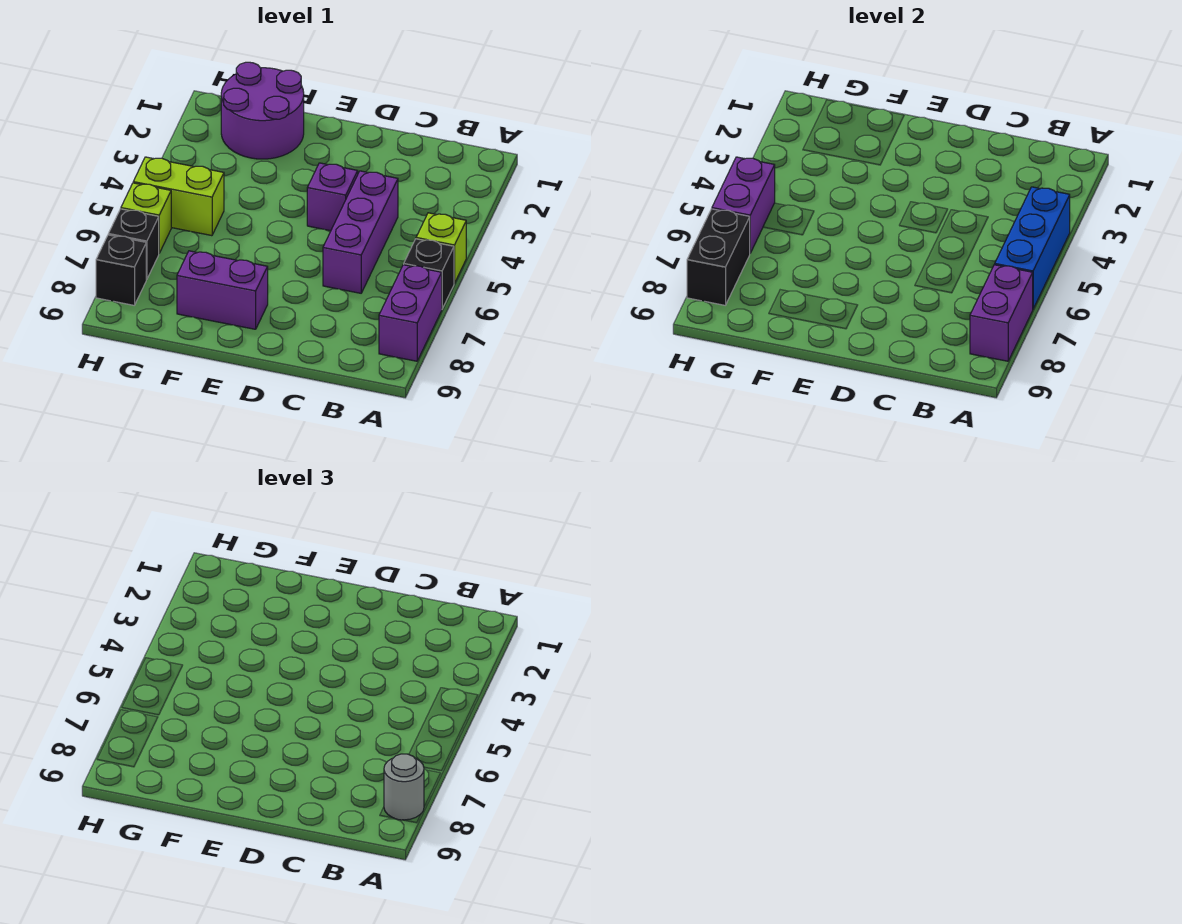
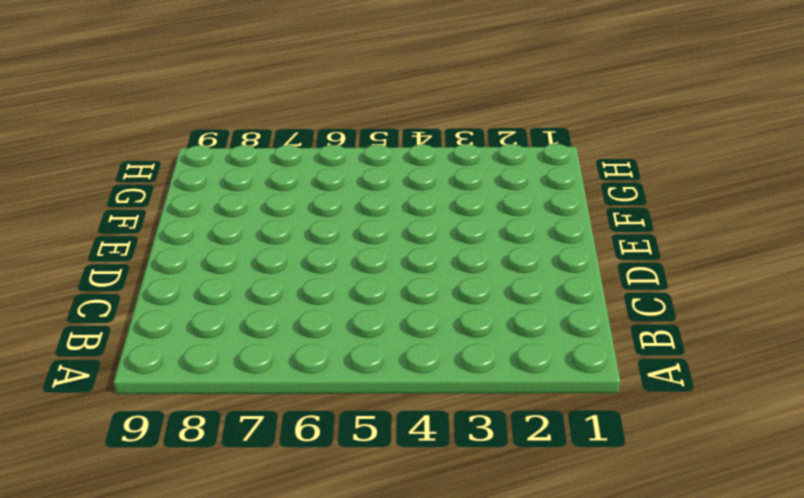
none -> lime 1x1 brick [416,213,466,283]
none -> black 1x1 brick [404,239,454,309]
none -> purple 1x2 brick [379,265,442,361]

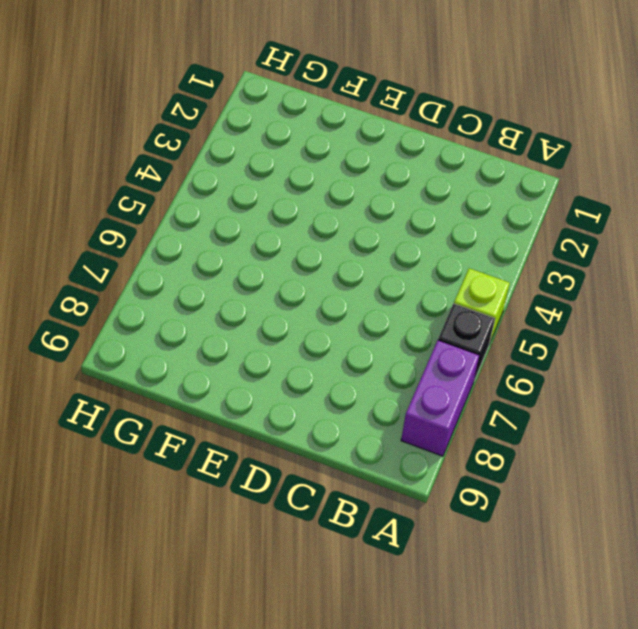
none -> purple 1x3 brick [323,171,398,293]
none -> purple 1x1 brick [307,163,358,231]
none -> purple 1x2 brick [177,251,268,329]

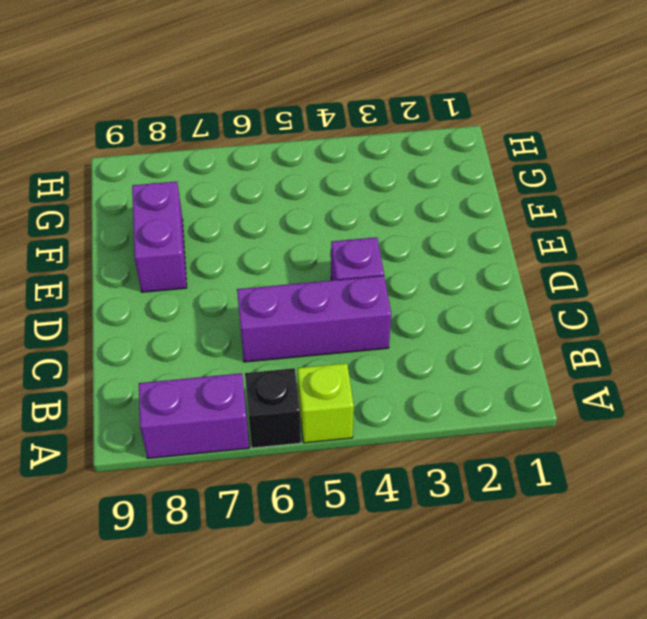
none -> purple 2x2 round brick [221,62,304,159]
none -> lime 1x2 brick [133,157,224,236]
none -> lime 1x1 brick [121,183,171,253]

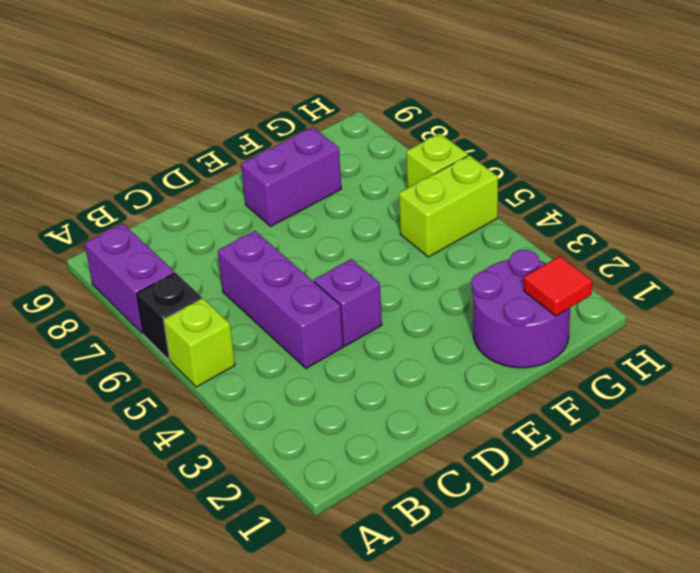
red 1x1 tile [524,256,592,316] -> none
none -> black 1x1 brick [108,209,159,280]
none -> black 1x1 brick [96,235,146,305]
none -> blue 1x3 brick [995,187,1070,309]

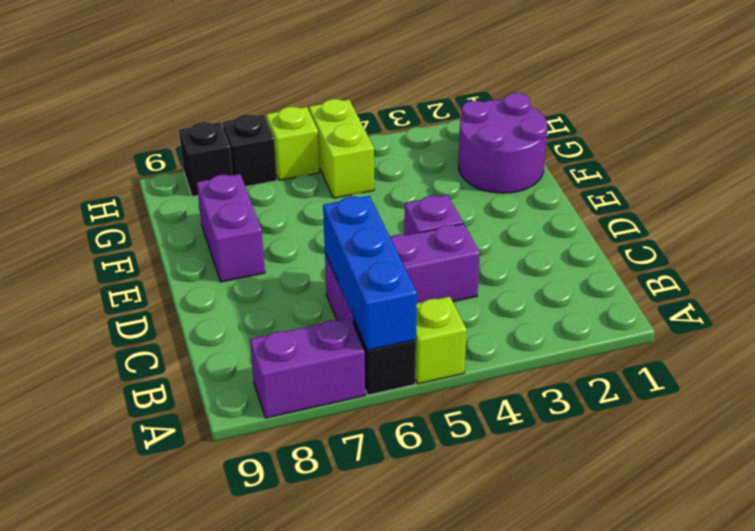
blue 1x3 brick [323,196,417,350] -> blue 1x3 brick turned to [995,187,1070,309]
none -> purple 1x2 brick [970,265,1033,361]
none -> purple 1x2 brick [712,157,775,253]
none -> black 1x2 brick [687,209,750,305]

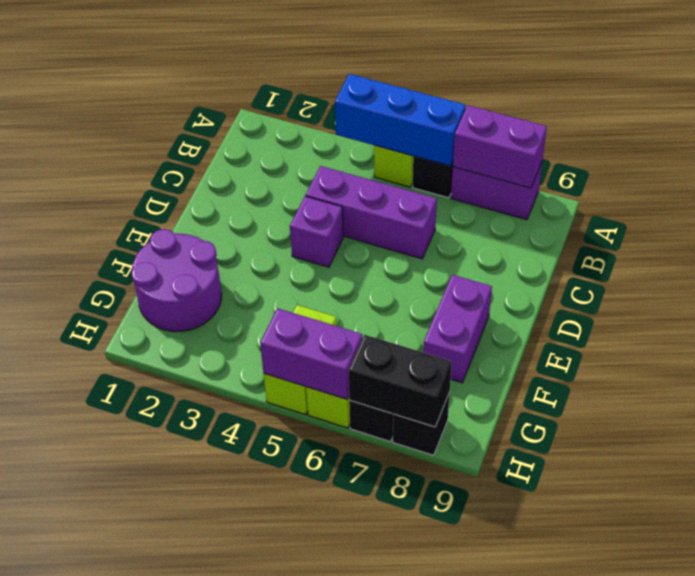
none -> grey 1x1 round brick [384,754,424,820]

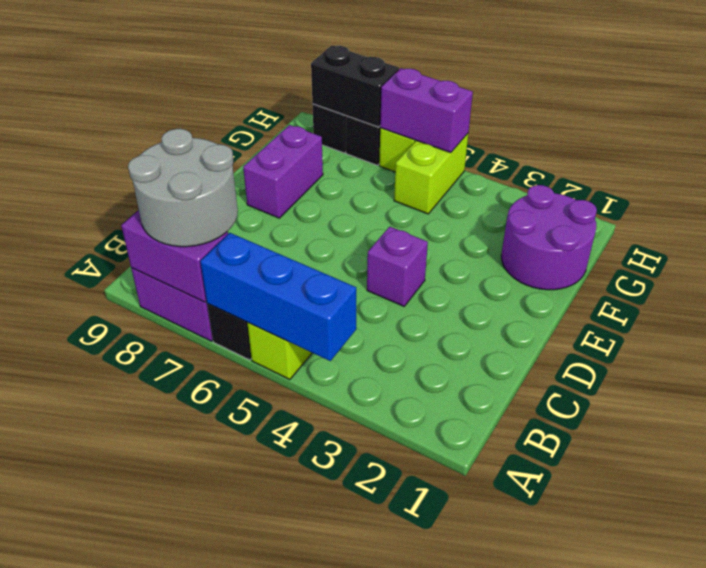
grey 2x2 round brick [128,129,238,247] -> grey 1x1 round brick [384,754,424,820]
none -> purple 1x3 brick [323,171,398,293]

